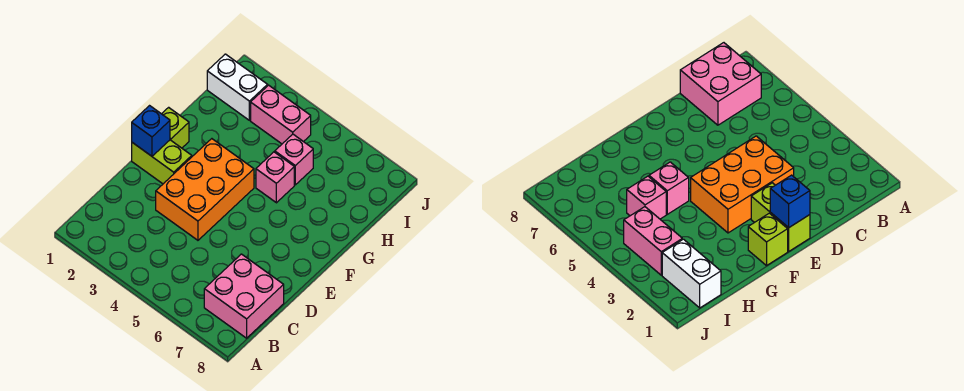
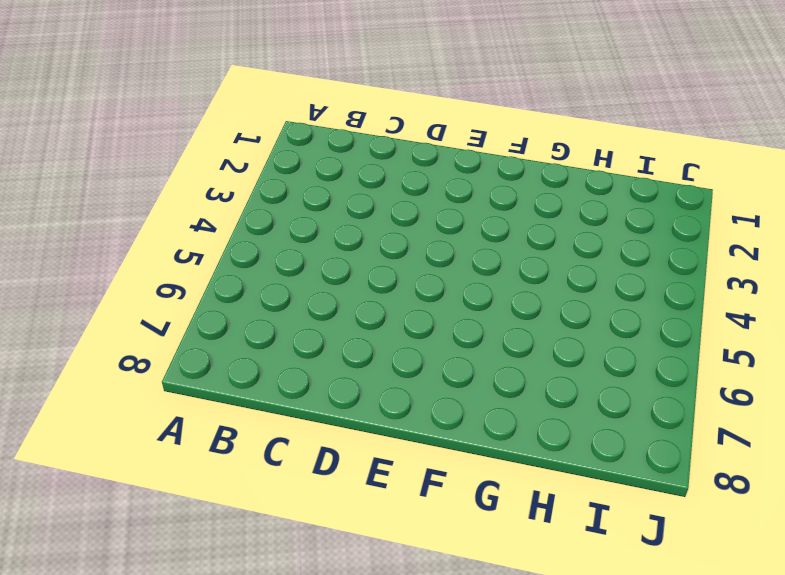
none -> pink 2x2 brick [204,254,284,338]
none -> orange 2x3 brick [156,139,254,240]

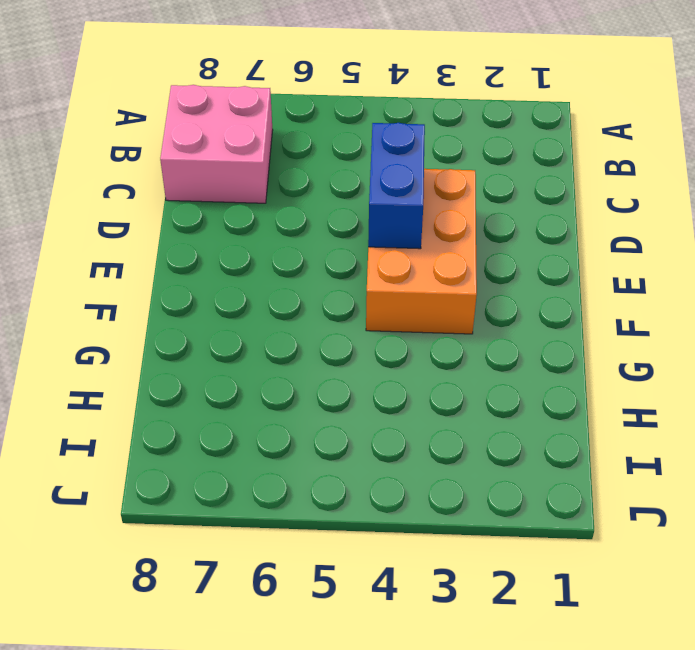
blue 1x2 brick [368,123,425,249] -> none
none -> lime 1x2 brick [132,140,192,184]
none -> lime 1x1 brick [162,107,189,148]

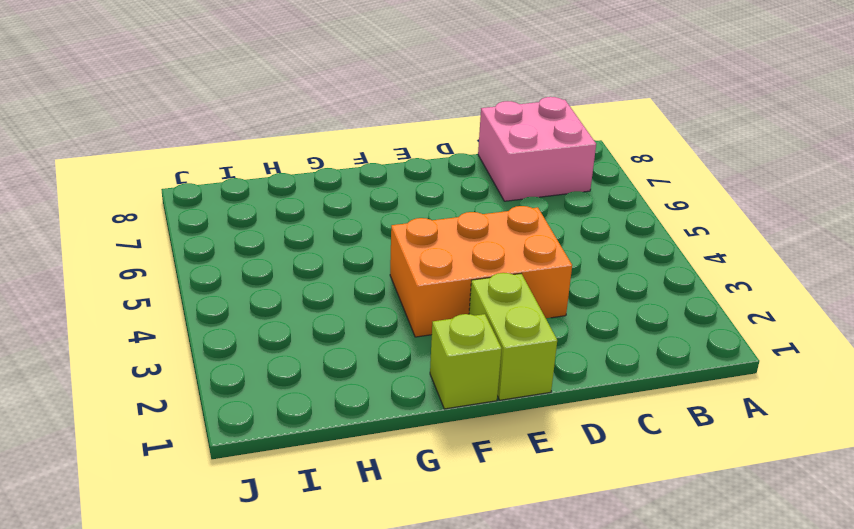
none -> pink 1x1 brick [256,152,294,203]
none -> pink 1x1 brick [275,134,313,185]

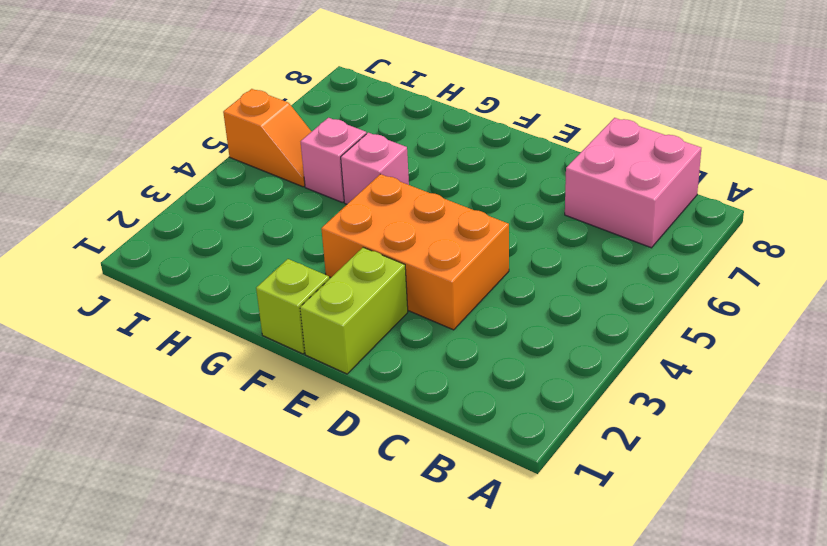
orange 1x2 slope [223,89,312,187] -> none
none -> white 1x2 brick [207,54,268,120]
none -> pink 1x2 brick [251,85,311,144]

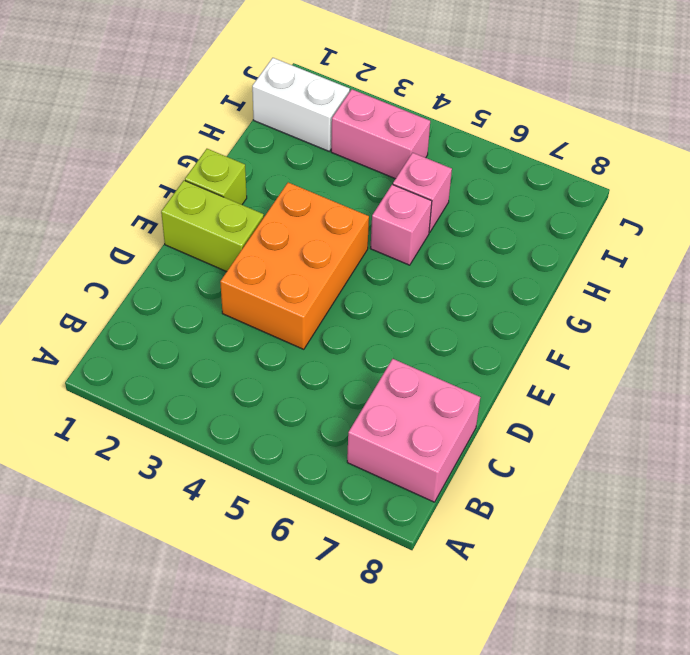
none -> blue 1x1 brick [132,106,170,156]

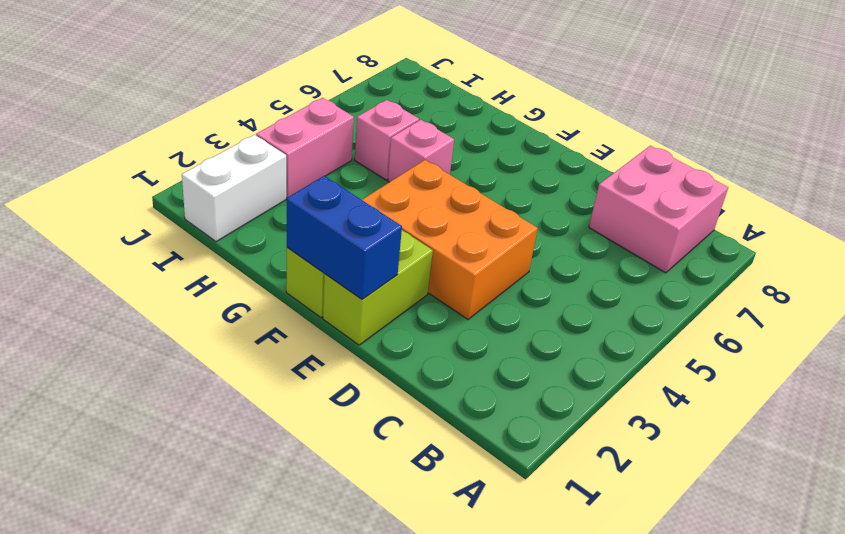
blue 1x2 brick [287,176,402,299] -> blue 1x1 brick [132,106,170,156]

